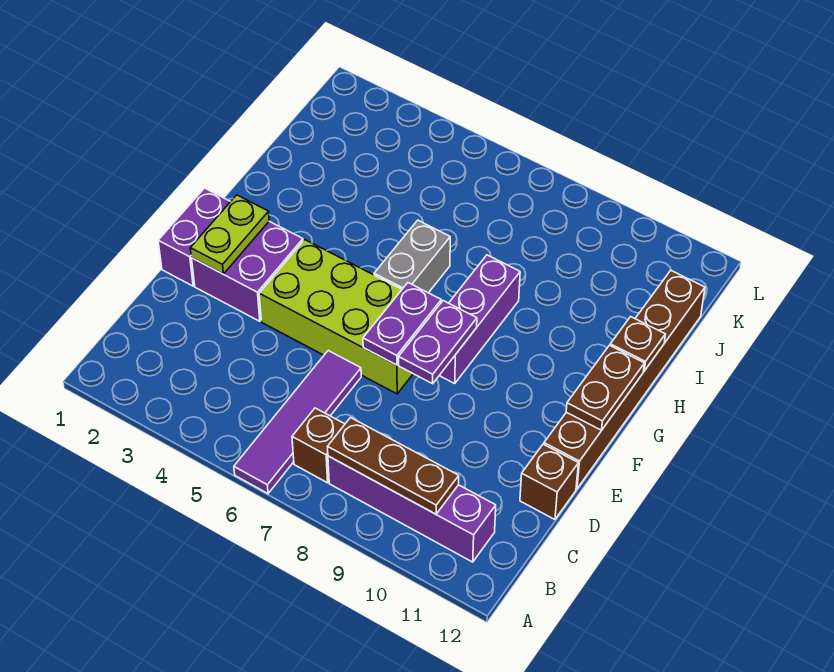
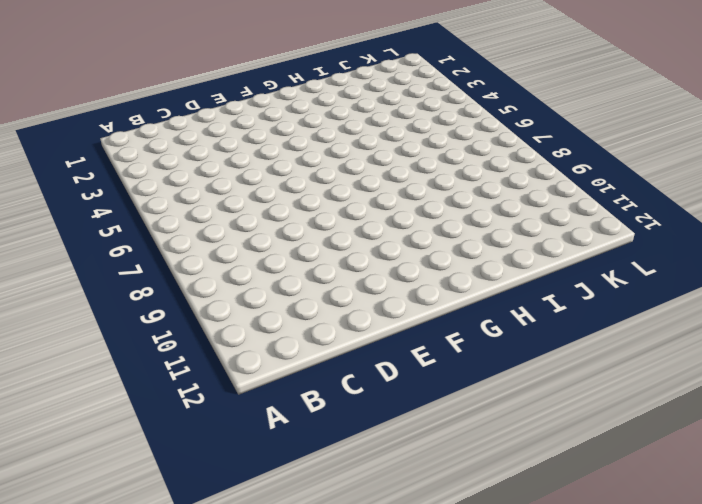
none -> purple 1x4 tile [234,351,361,493]
none -> brown 1x1 brick [292,408,345,483]
none -> purple 1x4 brick [328,456,496,562]

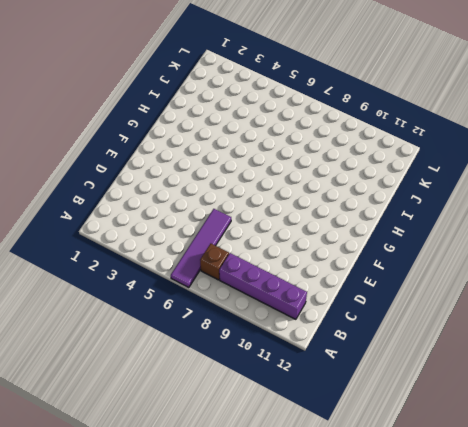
none -> brown 1x1 brick [520,444,578,519]
none -> purple 1x2 brick [158,188,231,286]
none -> purple 2x2 brick [192,221,303,321]

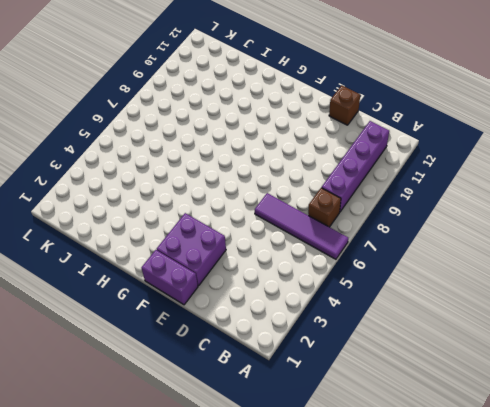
none -> lime 2x4 brick [259,240,413,394]
none -> brown 1x6 brick [544,271,705,489]
none -> purple 1x3 brick [439,255,520,384]

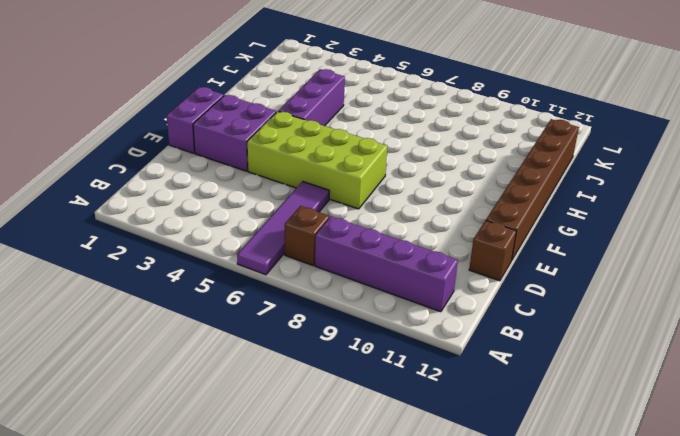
purple 1x3 brick [278,69,345,126] -> purple 1x3 brick moved to [439,255,520,384]
none -> grey 1x2 brick [374,220,450,293]
none -> brown 1x3 plate [328,418,459,514]
none -> lime 1x2 plate [190,195,269,274]

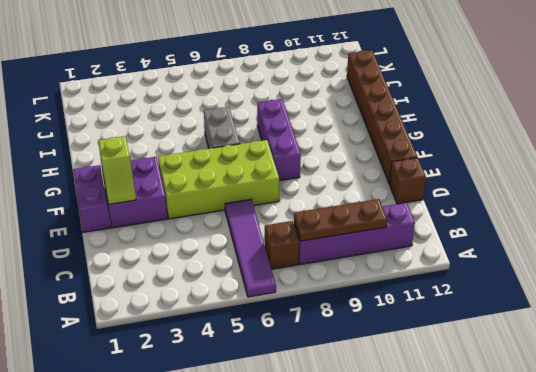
lime 1x2 slope [98,136,136,204] -> lime 1x2 plate [190,195,269,274]
none -> purple 1x2 plate [363,283,441,365]
none -> purple 1x2 plate [398,301,477,384]
none -> brown 1x2 plate [566,345,644,430]

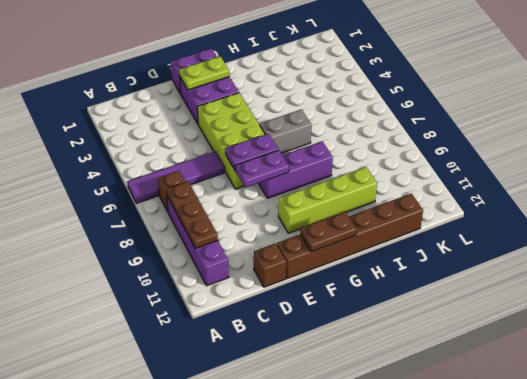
lime 1x4 brick [278,167,377,233] -> none
none -> brown 1x1 plate [610,317,665,371]

